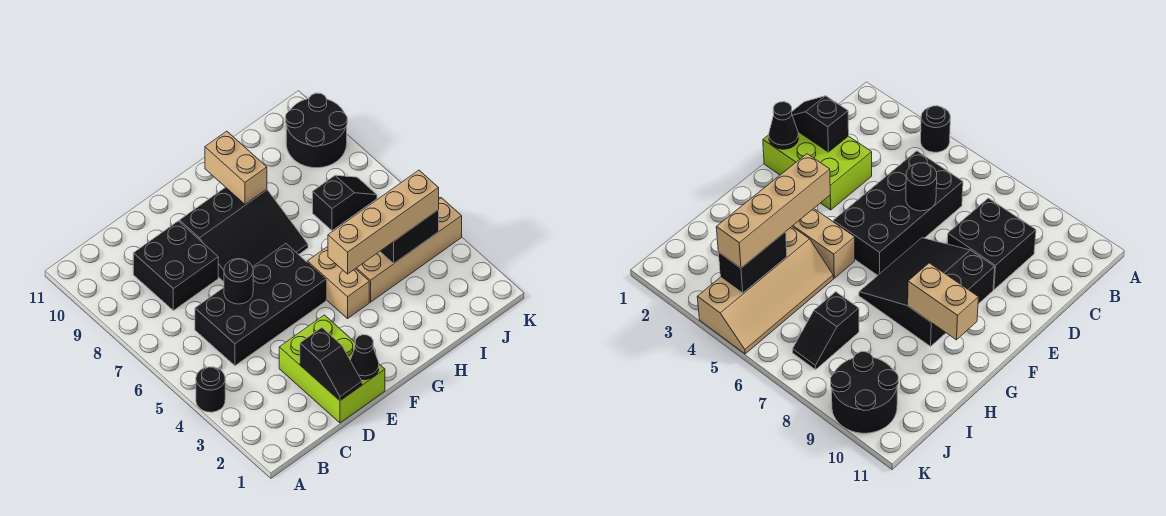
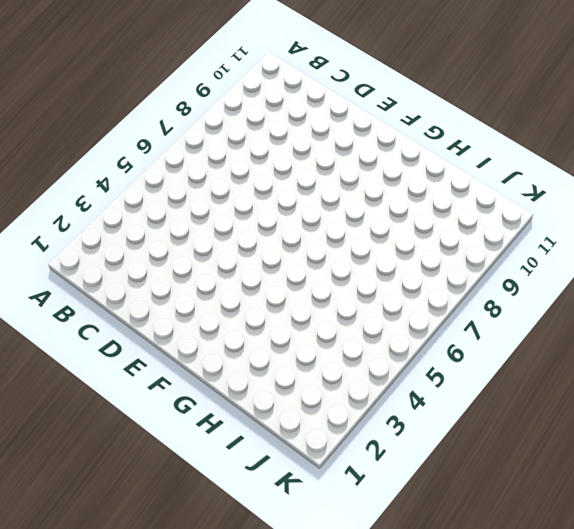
none -> black 1x1 round brick [196,367,225,412]
none -> black 2x4 brick [195,244,326,366]
none -> black 2x2 brick [133,221,218,310]

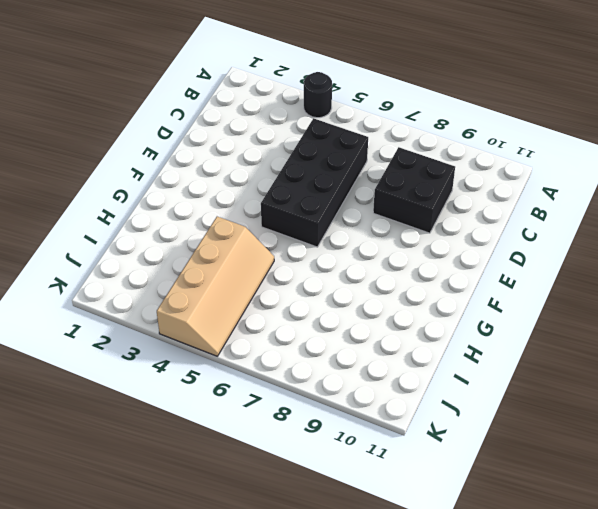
none -> lime 2x3 brick [279,315,385,423]
none -> black 3x3 slope [179,187,308,282]
none -> tan 1x2 brick [307,247,369,318]

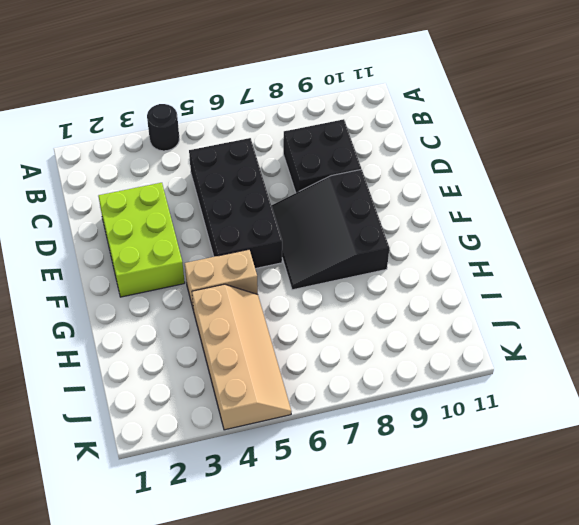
lime 2x3 brick [98,183,185,297] -> lime 2x3 brick turned to [279,315,385,423]
none -> black 1x2 slope [313,175,377,231]
none -> black 2x2 round brick [286,93,347,168]
none -> black 1x2 slope [300,328,362,401]

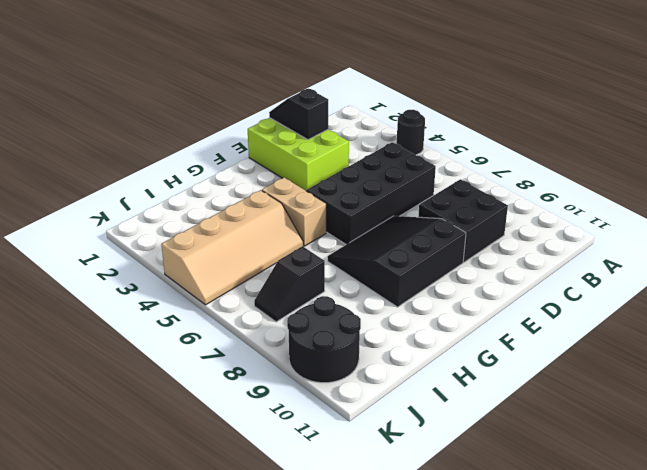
none -> black 1x1 round brick [224,259,253,304]
none -> black 1x1 cone [350,335,379,380]
none -> tan 1x2 brick [205,131,267,204]

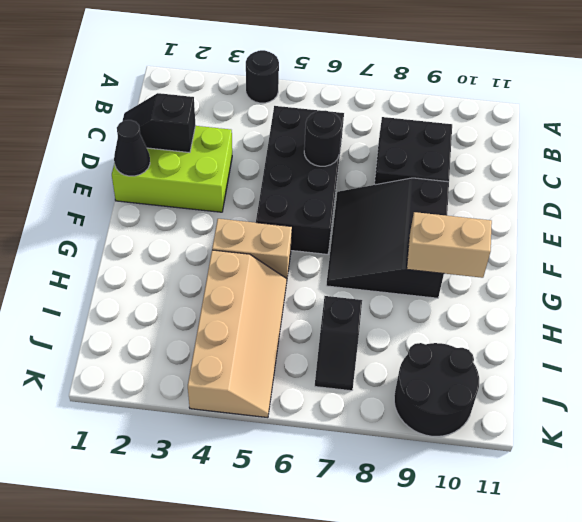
none -> black 1x2 brick [380,210,439,264]
none -> tan 1x4 brick [328,170,439,274]

